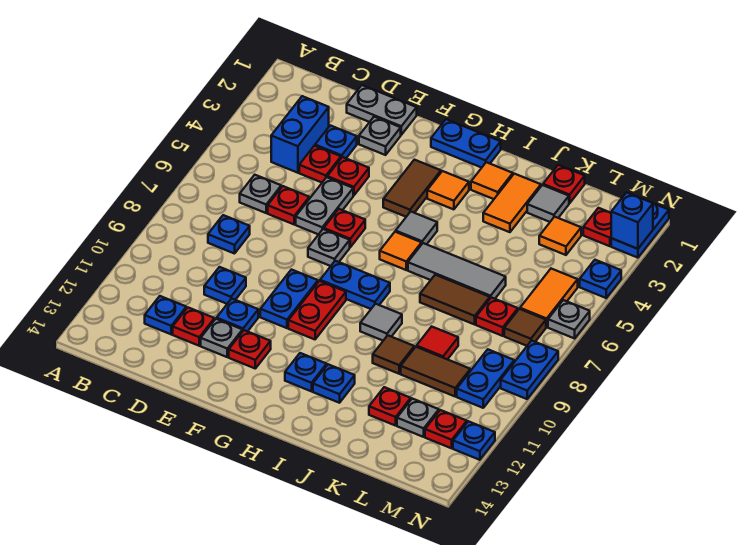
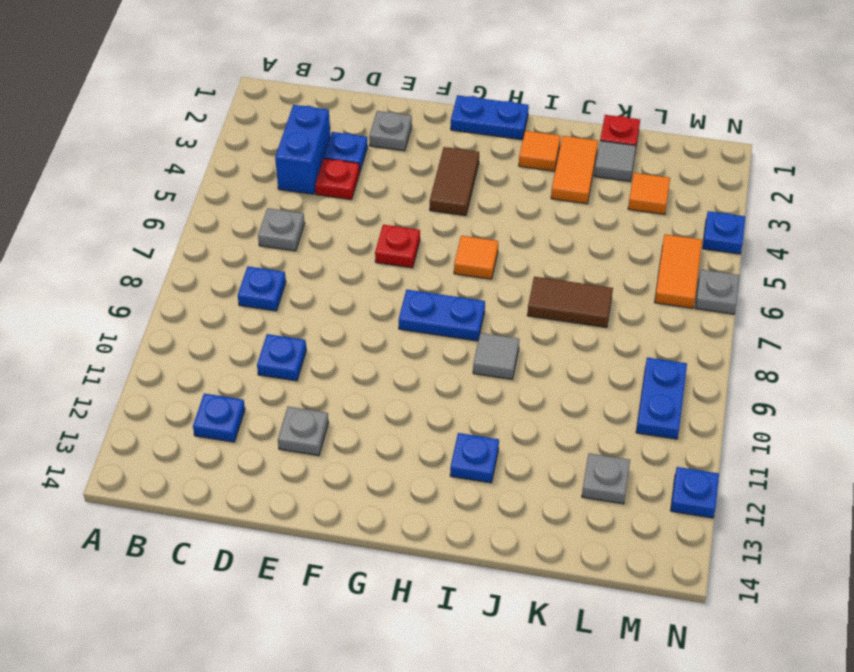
none -> grey 1x2 plate [347,85,417,135]
none -> red 1x1 plate [268,186,309,224]
none -> red 1x1 plate [173,308,214,346]
none -> red 1x1 plate [327,157,369,195]

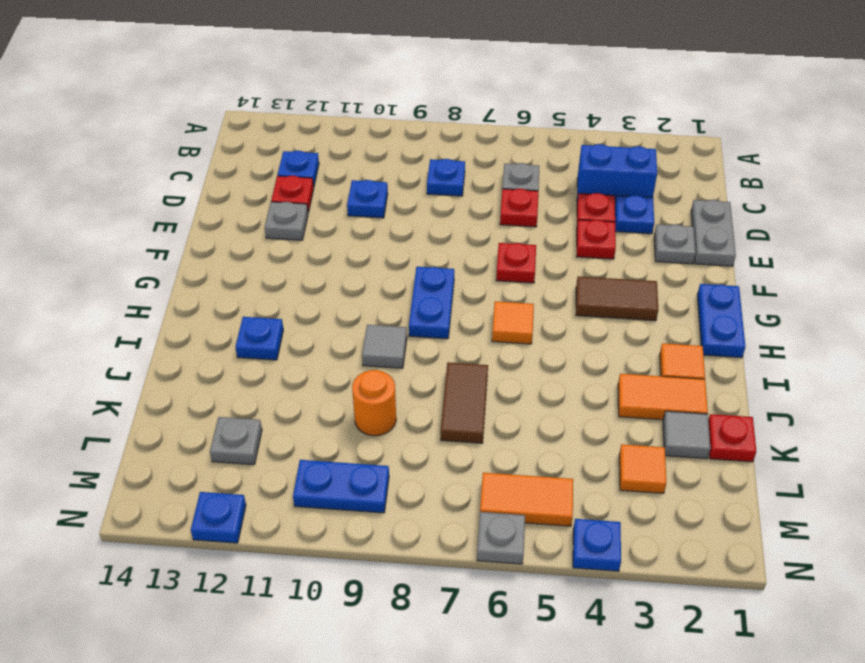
orange 1x1 round brick [352,370,396,436] -> red 1x1 tile [416,327,458,360]
none -> grey 1x2 plate [296,177,353,235]
none -> blue 1x1 plate [217,299,258,332]
none -> grey 1x1 plate [308,229,350,266]
none -> blue 1x2 plate [260,270,318,328]

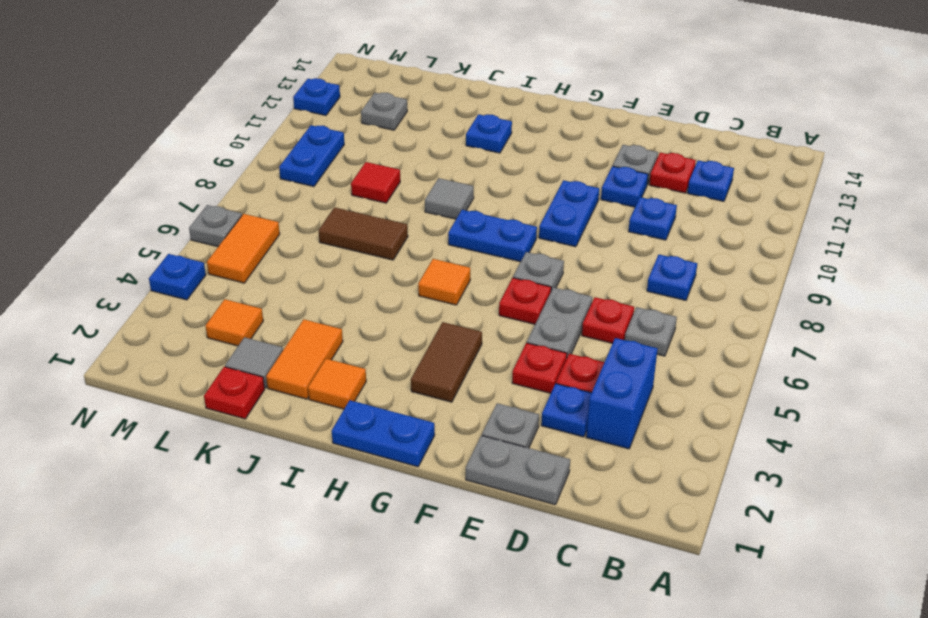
none -> red 1x1 plate [229,330,271,368]
none -> red 1x2 plate [288,281,346,339]
none -> orange 1x1 tile [427,171,469,209]
none -> grey 1x1 tile [396,212,437,244]

